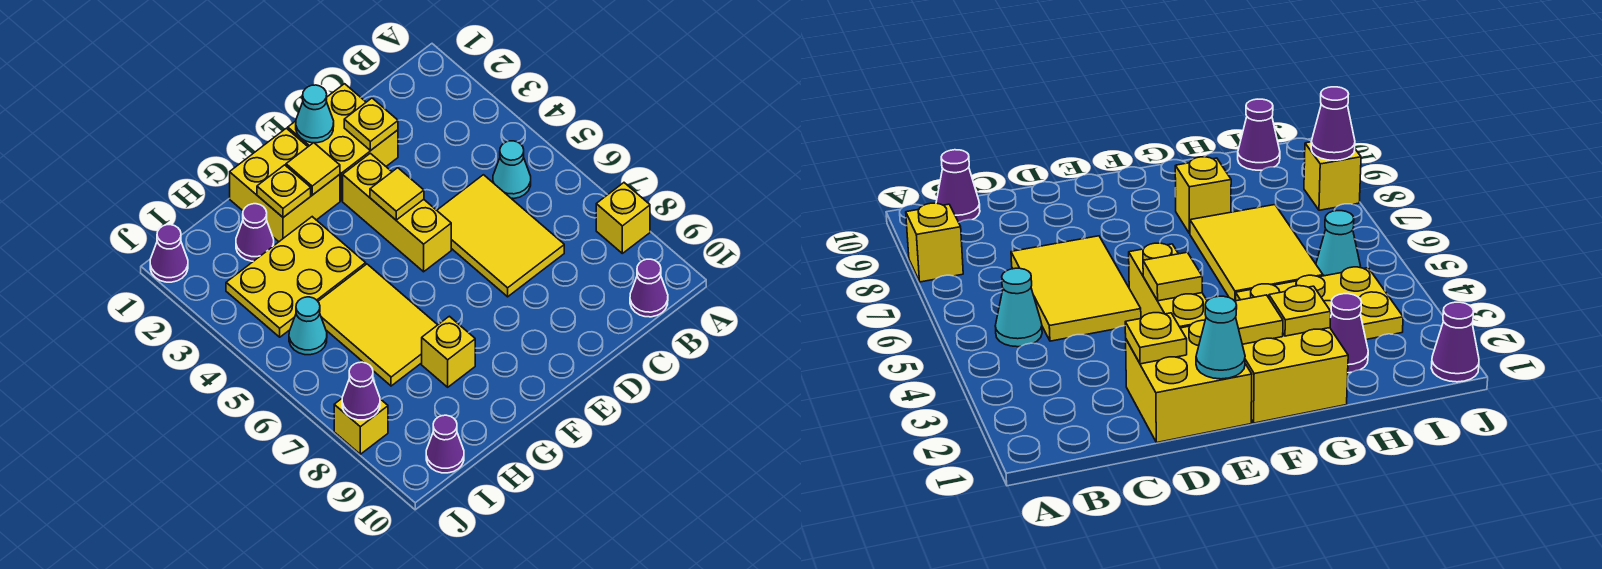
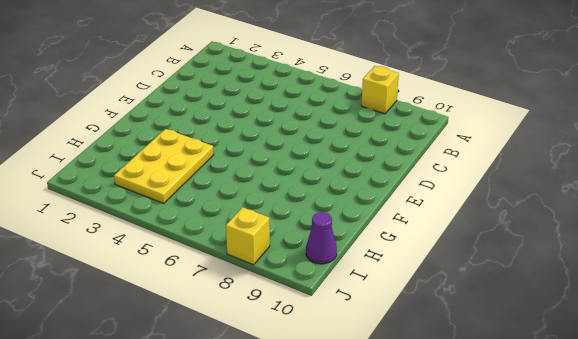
none -> cyan 1x1 cone [493,141,531,199]
none -> purple 1x1 cone [630,259,668,317]
none -> yellow 2x3 tile [437,175,564,297]

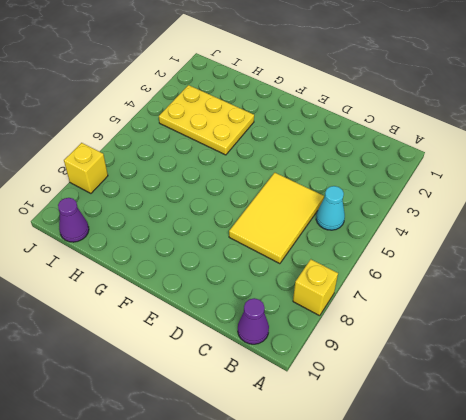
none -> yellow 2x2 brick [288,84,398,201]
none -> yellow 1x3 brick [343,153,451,272]
none -> yellow 2x2 brick [230,128,340,242]

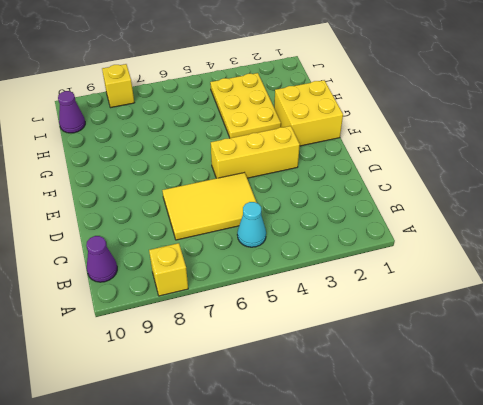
none -> yellow 2x2 brick [288,84,398,201]
none -> yellow 2x3 tile [318,264,437,386]
none -> yellow 1x1 brick [422,316,475,387]

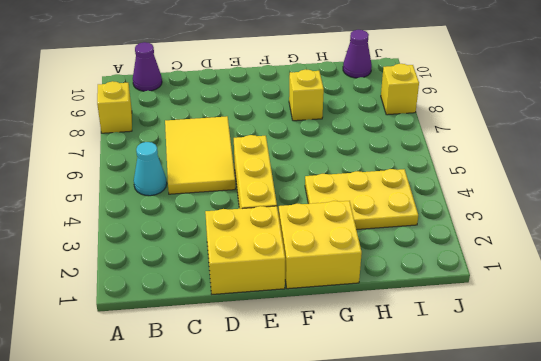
none -> yellow 2x3 tile [318,264,437,386]
none -> purple 1x1 cone [236,204,274,261]
none -> cyan 1x1 cone [289,297,327,355]

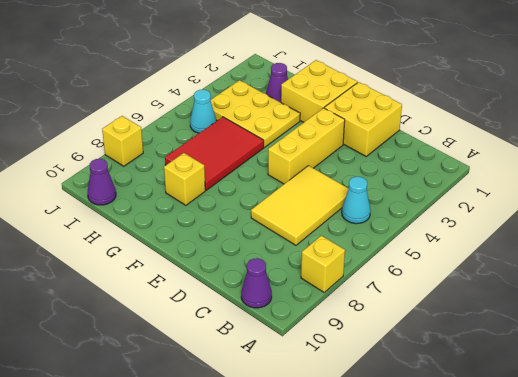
red 2x3 tile [165,117,264,190] -> yellow 2x3 tile [318,264,437,386]
none -> purple 1x1 cone [150,225,188,282]
none -> yellow 1x1 plate [344,98,398,150]
none -> cyan 1x1 cone [296,85,334,143]

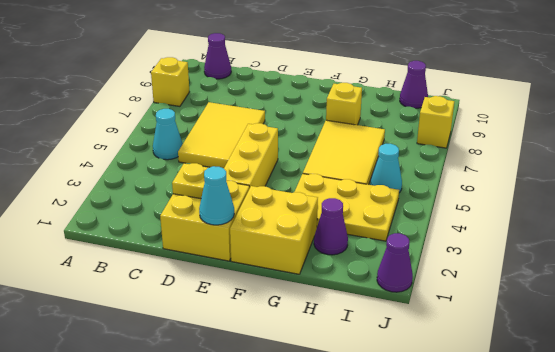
none -> yellow 1x1 tile [370,168,424,220]
none -> yellow 1x1 tile [286,143,340,195]
none -> yellow 1x1 plate [257,165,311,217]

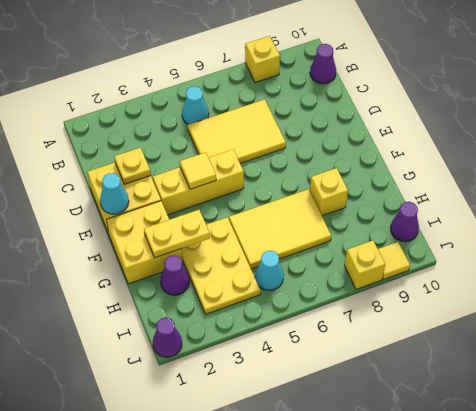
yellow 1x2 plate [144,210,210,258] -> yellow 1x1 plate [257,165,311,217]
yellow 1x1 tile [378,242,410,279] -> yellow 1x1 tile moved to [286,143,340,195]
none -> purple 1x1 cone [342,362,380,420]

